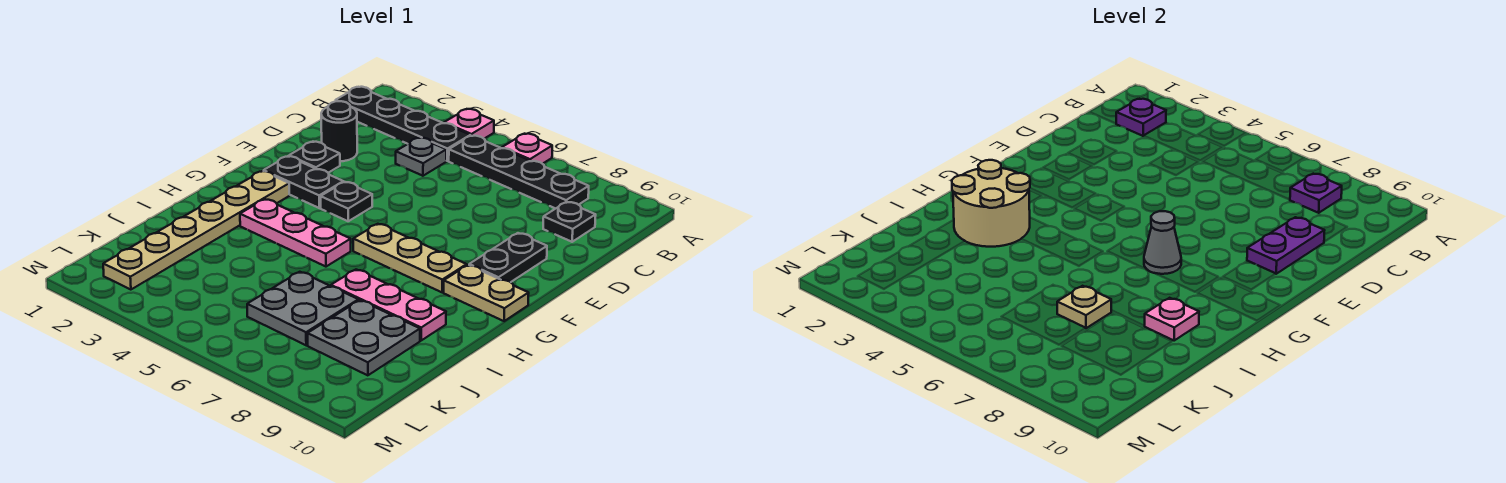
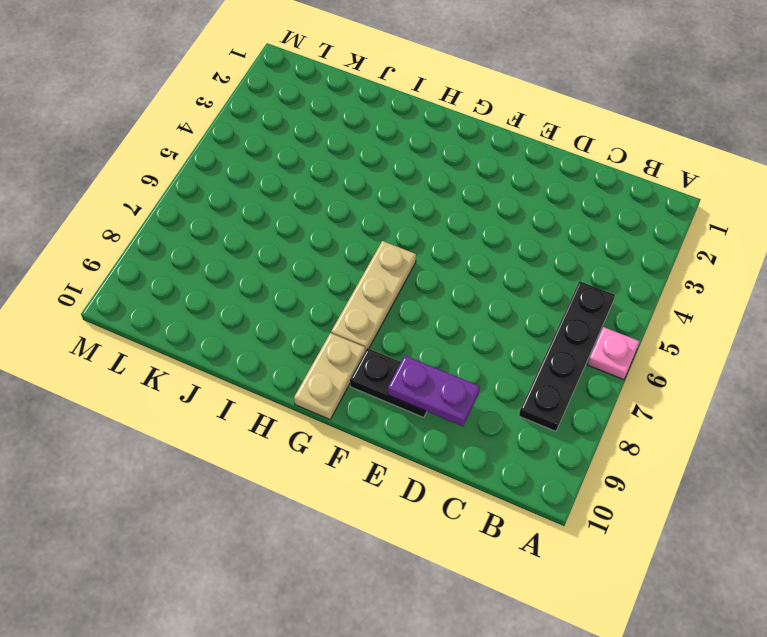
none -> pink 1x1 plate [444,109,494,139]
none -> black 1x4 plate [336,87,470,161]
none -> grey 1x1 plate [396,138,446,176]

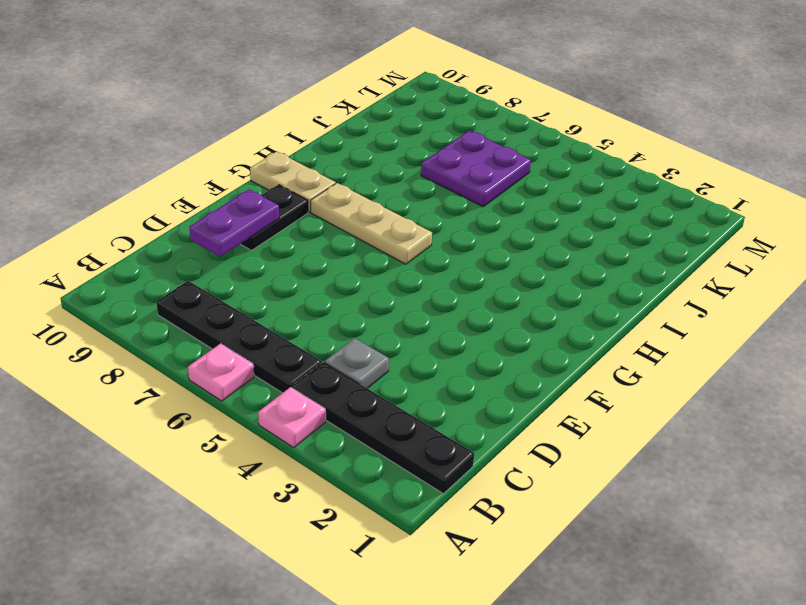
purple 2x2 plate [421,131,531,207] -> grey 2x2 plate [247,272,358,345]
none -> black 1x1 plate [543,202,596,242]
none -> black 1x1 round brick [321,101,357,161]
none -> black 1x1 plate [289,142,340,173]

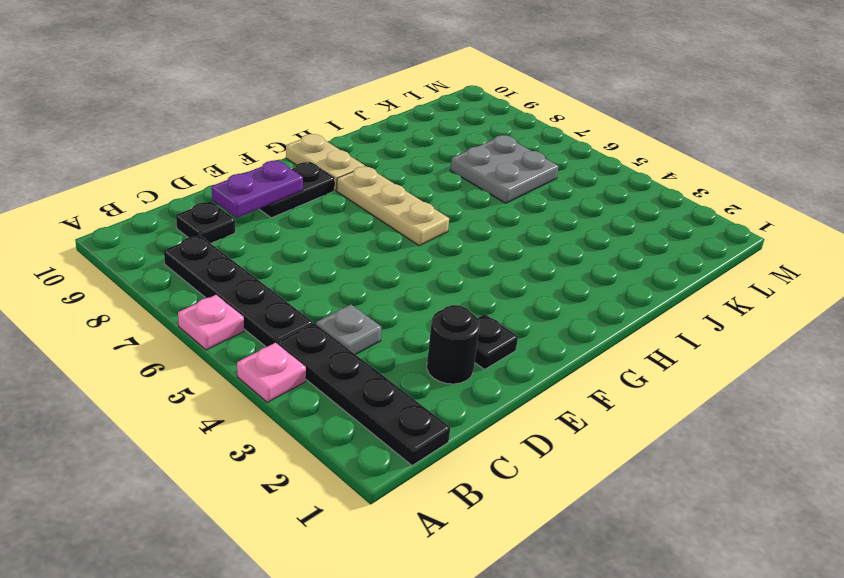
none -> black 1x2 plate [264,156,343,208]
none -> black 1x1 plate [321,182,372,221]
none -> tan 1x6 plate [103,171,289,290]

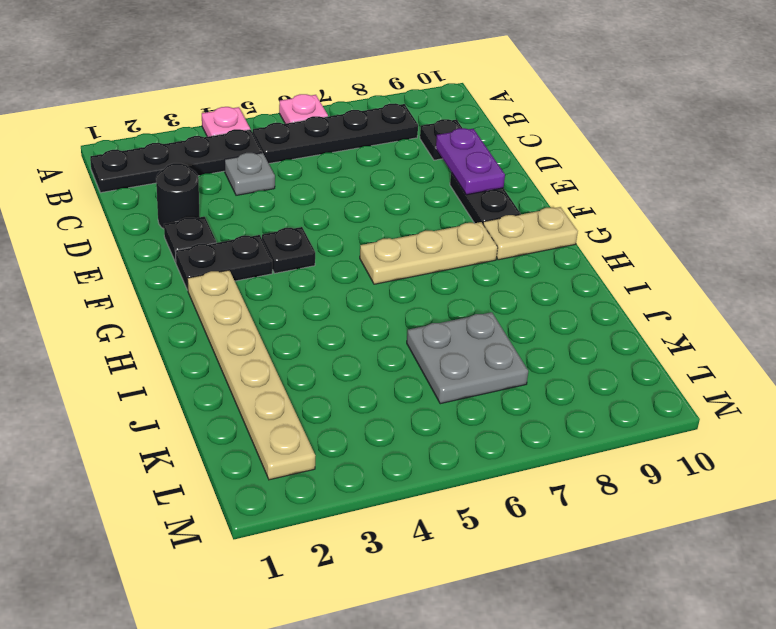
none -> pink 1x3 plate [240,199,351,267]
none -> pink 1x3 plate [331,270,446,340]
none -> grey 2x2 plate [308,300,420,375]

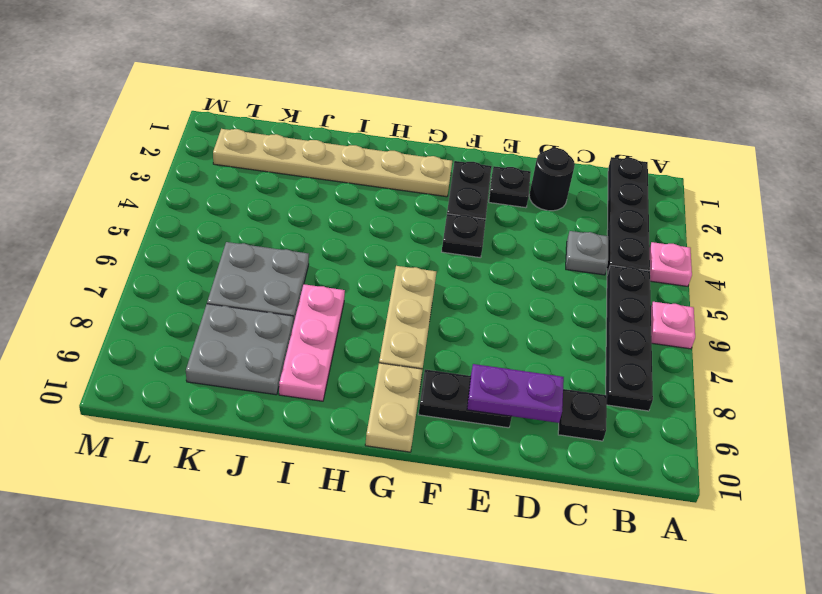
none -> pink 1x3 plate [240,199,351,267]
none -> purple 1x1 plate [1116,99,1166,136]
none -> purple 1x1 plate [1290,174,1342,213]

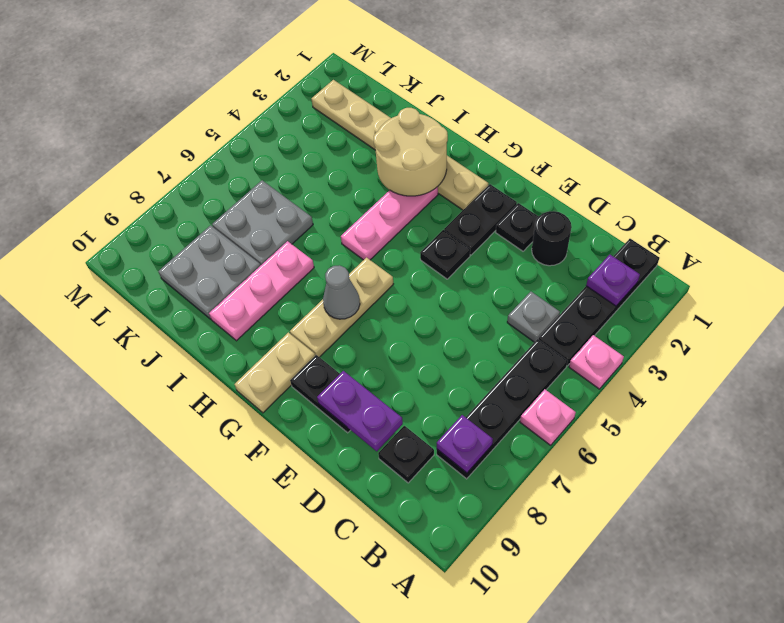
none -> pink 1x1 plate [1145,298,1199,340]
none -> tan 1x1 plate [1057,286,1111,328]

